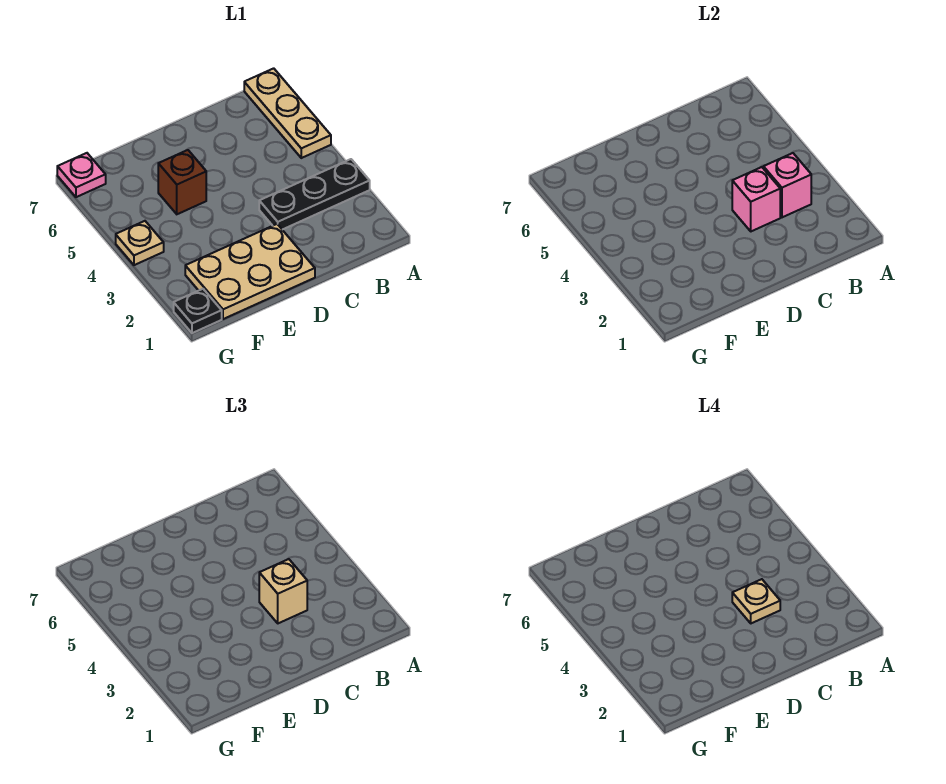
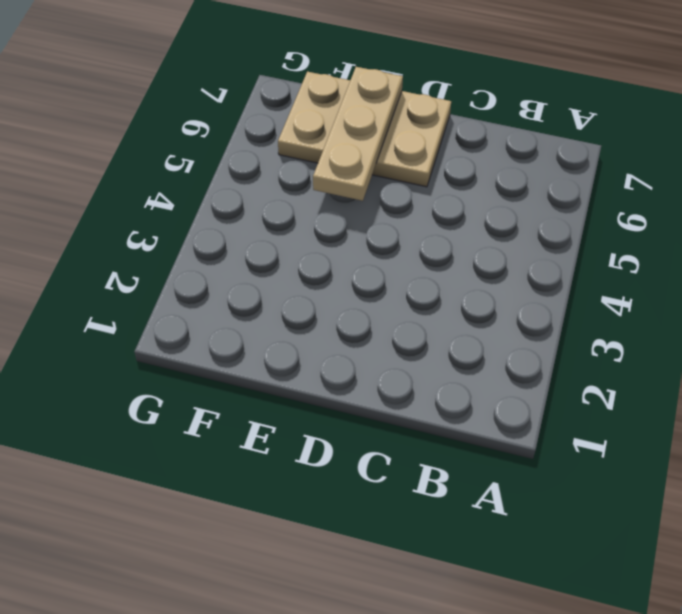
tan 2x3 plate [278,72,451,187] -> tan 2x3 plate moved to [185,224,315,319]
tan 1x3 plate [313,67,403,201] -> tan 1x3 plate moved to [244,68,331,158]
none -> black 1x3 plate [259,159,370,230]
none -> brown 1x1 brick [158,150,206,214]

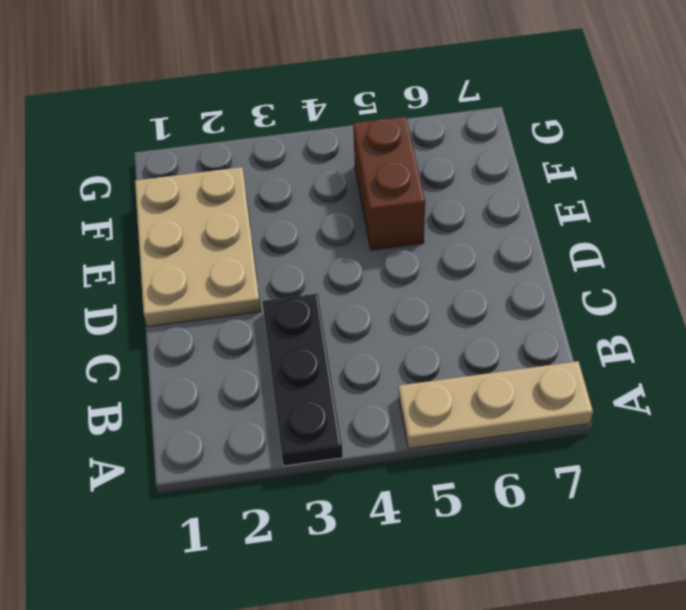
brown 1x2 brick [353,117,425,250] -> brown 1x1 brick [158,150,206,214]
none -> black 1x1 plate [174,289,222,333]
none -> tan 1x1 plate [116,221,164,265]

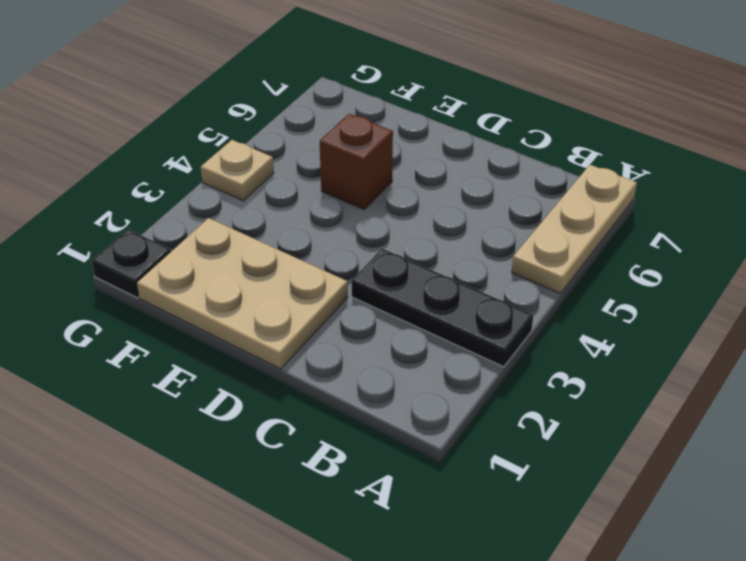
none -> pink 1x1 plate [57,153,106,197]
none -> pink 1x1 brick [763,153,811,217]

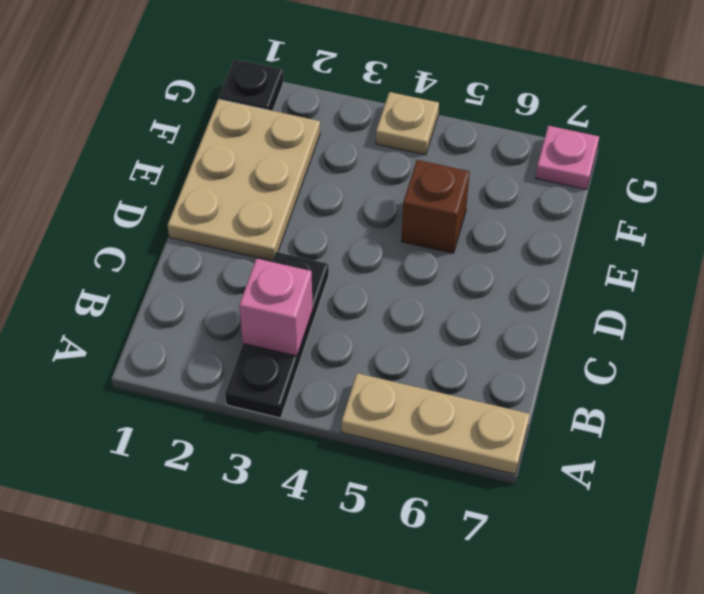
none -> pink 1x1 brick [732,167,780,231]
none -> tan 1x1 brick [259,559,307,623]

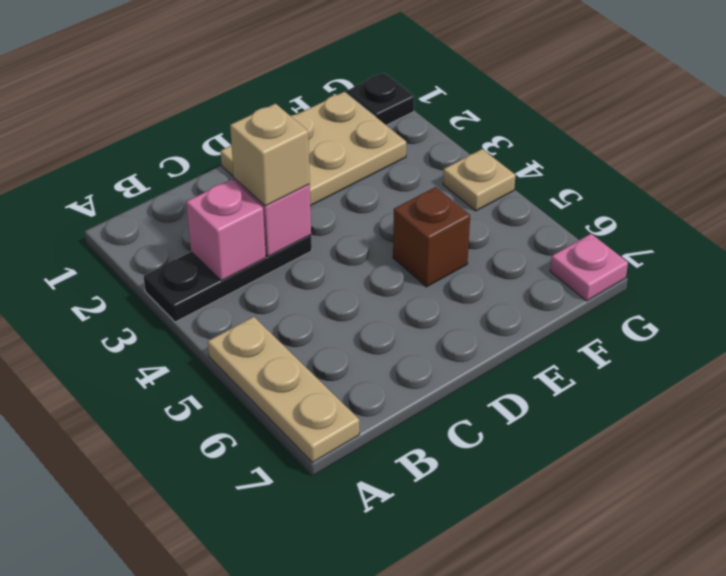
none -> tan 1x1 plate [732,579,780,623]

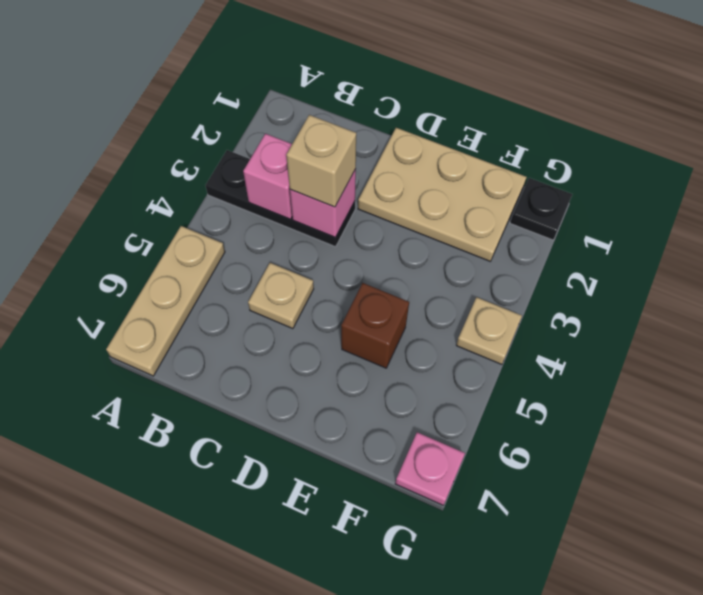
tan 1x1 plate [248,263,314,329] -> tan 1x1 plate moved to [732,579,780,623]

